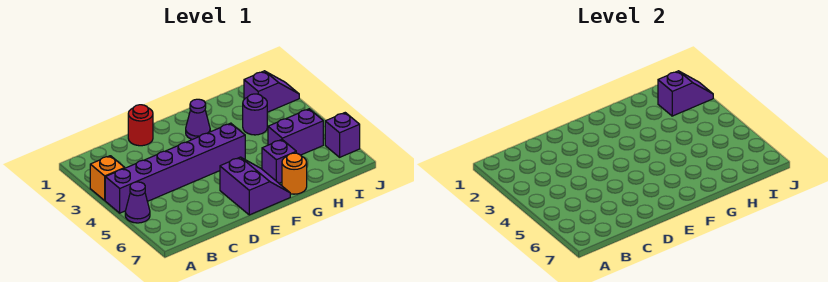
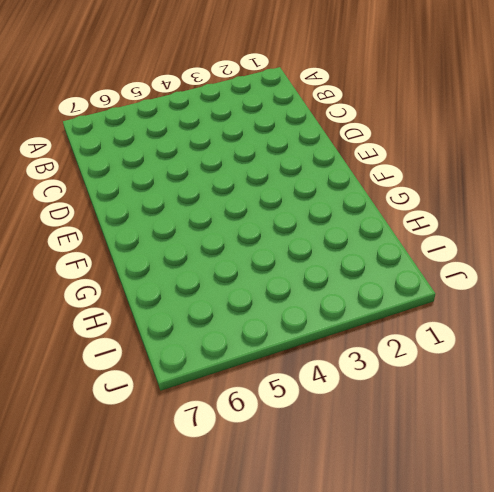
none -> orange 1x1 brick [90,156,125,200]
none -> purple 1x6 brick [105,123,245,213]
none -> purple 1x1 cone [125,182,150,223]

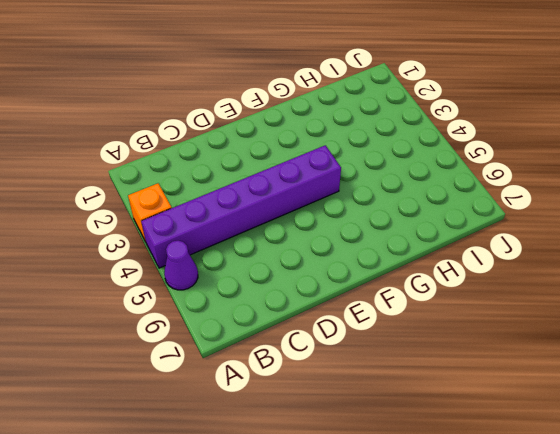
none -> red 1x1 round brick [128,105,153,146]
none -> purple 2x2 slope [220,157,290,215]
none -> purple 1x1 cone [186,99,210,139]

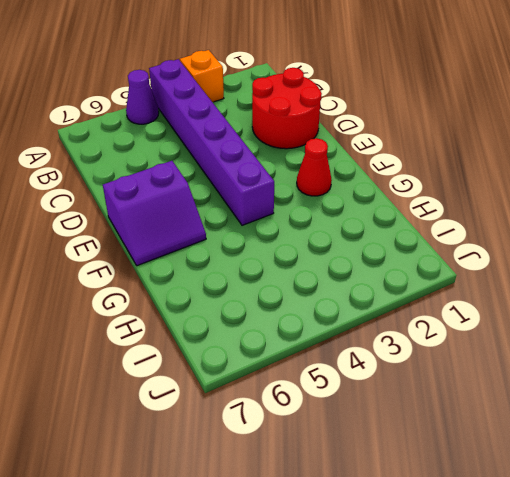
red 2x2 round brick [252,68,322,149] -> red 1x1 round brick [128,105,153,146]
red 1x1 cone [297,138,332,196] -> purple 1x1 cone [186,99,210,139]
none -> purple 1x1 brick [262,140,296,183]
none -> orange 1x1 round brick [282,153,307,194]
none -> purple 1x1 round brick [243,94,267,135]

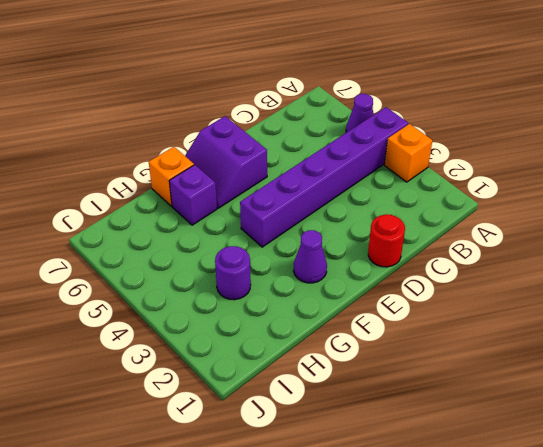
orange 1x1 brick [149,147,194,206] -> orange 1x1 round brick [282,153,307,194]
none -> purple 1x2 brick [268,109,323,155]
none -> purple 1x2 slope [244,71,299,112]
none -> purple 1x1 brick [325,113,360,157]

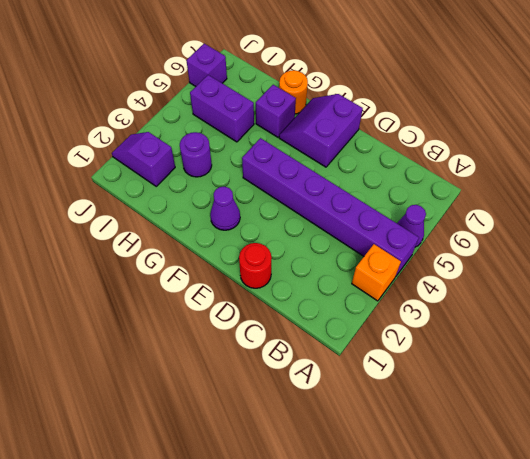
none -> purple 1x2 slope [658,71,713,116]

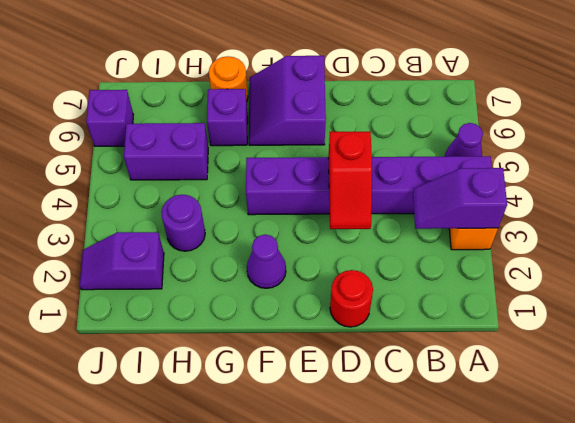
purple 1x2 slope [413,168,507,229] -> purple 1x2 slope moved to [658,71,713,116]
red 1x2 slope [328,131,372,229] -> none

